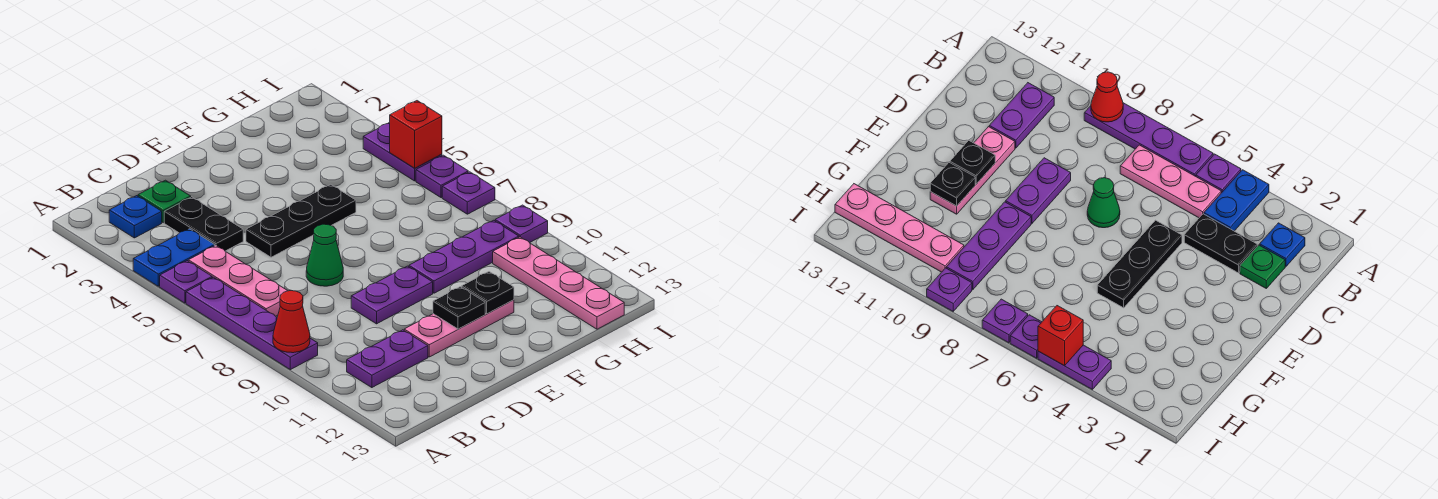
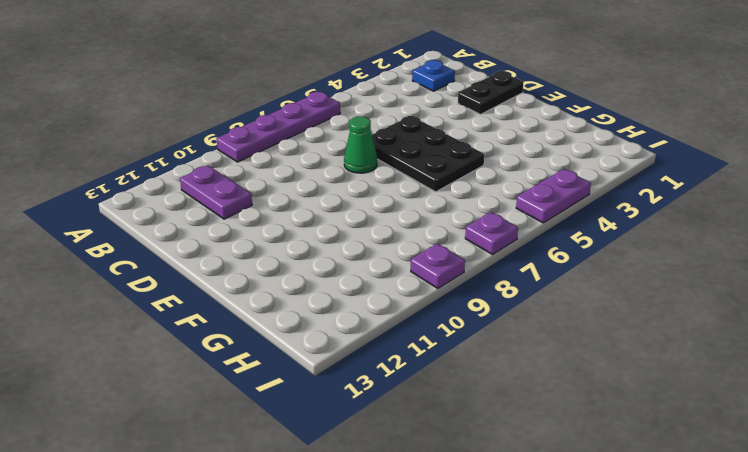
black 1x2 plate [458,71,524,114] -> black 1x2 plate moved to [164,197,243,251]
black 2x3 plate [372,116,484,192] -> black 1x3 plate [246,184,356,257]
none -> blue 1x2 plate [133,229,215,286]
none -> purple 1x1 plate [160,261,212,303]
none -> pink 1x3 plate [188,245,288,316]

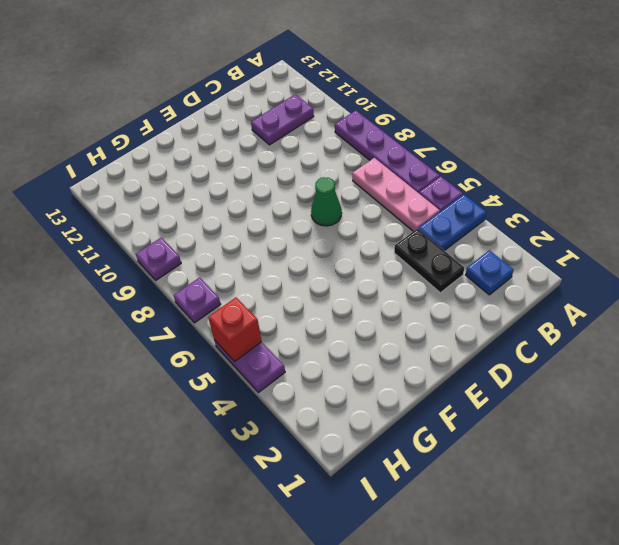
none -> green 1x1 plate [138,180,191,223]
none -> black 1x3 plate [246,184,356,257]
none -> purple 1x2 plate [351,266,433,324]

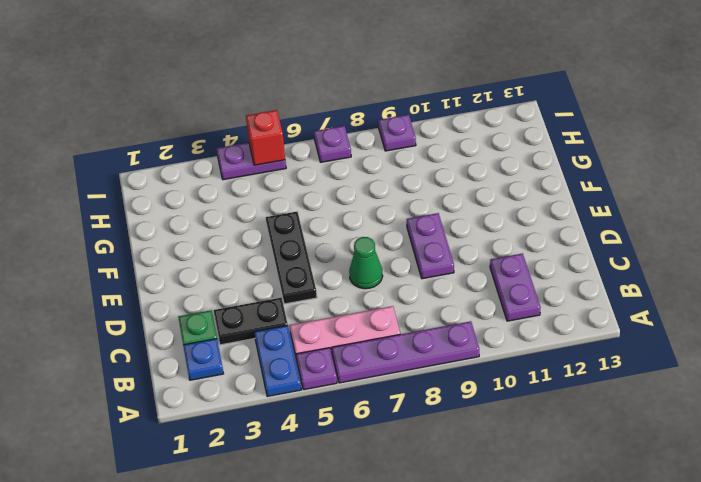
none -> pink 1x3 plate [404,300,514,357]
none -> purple 1x3 plate [409,220,519,293]
none -> pink 1x4 plate [493,237,624,329]

